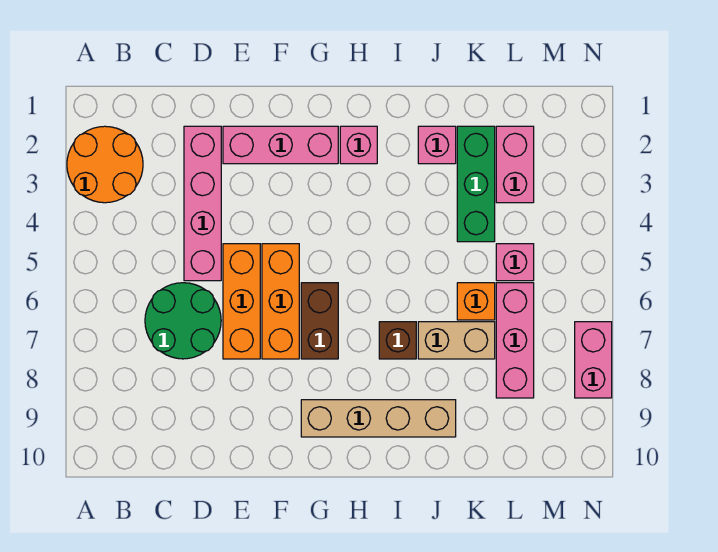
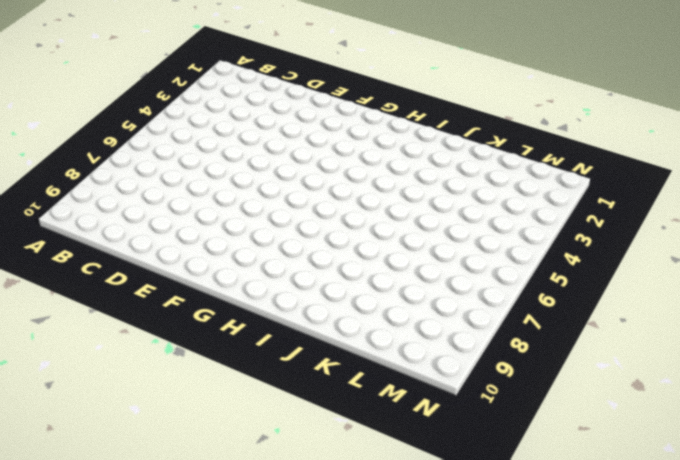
none -> orange 2x2 round brick [67,126,143,203]
none -> green 2x2 round brick [145,283,221,359]
none -> pink 1x4 brick [184,126,221,281]

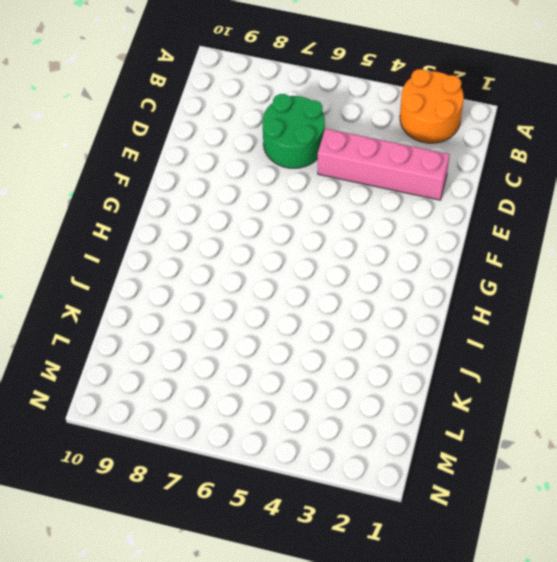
none -> pink 1x3 brick [223,126,338,164]
none -> orange 1x3 brick [223,244,260,359]
none -> orange 1x3 brick [262,244,299,359]

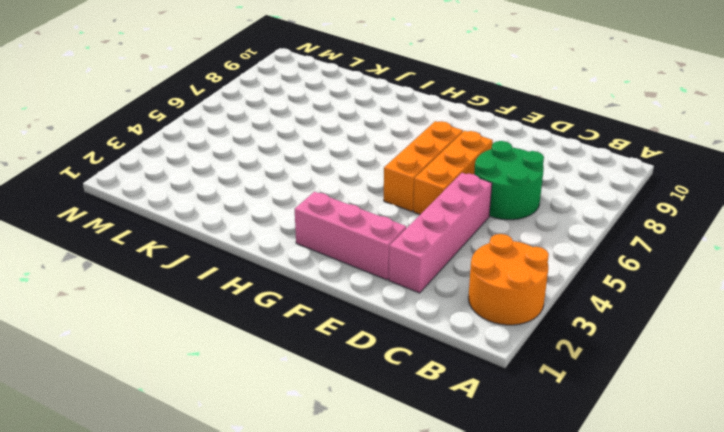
none -> brown 1x2 brick [301,283,338,359]
none -> tan 1x4 brick [301,400,456,437]
none -> pink 1x1 brick [340,126,377,164]

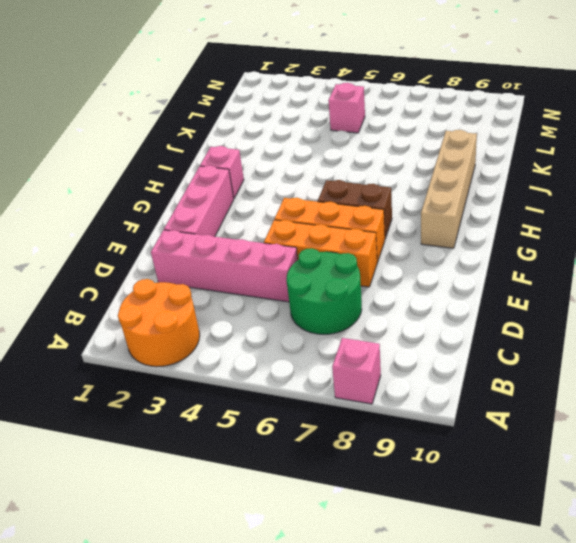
pink 1x1 brick [332,338,381,404] -> pink 1x1 brick moved to [418,126,456,164]
none -> brown 1x1 brick [379,322,416,359]
none -> tan 1x2 brick [418,322,495,359]
none -> green 1x3 brick [457,126,495,242]

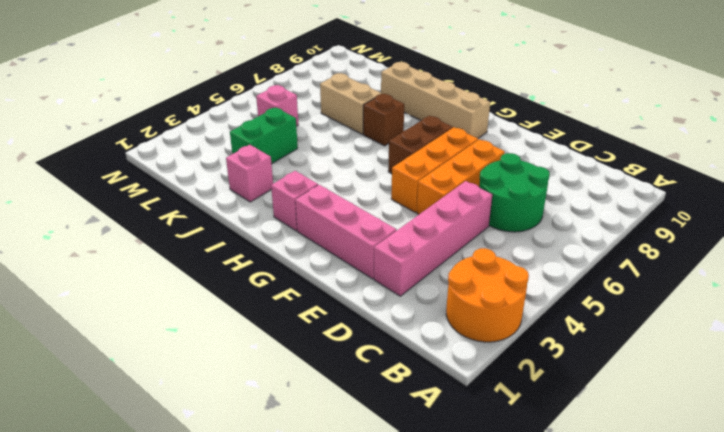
green 1x2 brick [230,107,298,164] -> green 1x3 brick [457,126,495,242]
none -> orange 1x1 brick [457,283,495,320]
none -> pink 1x2 brick [496,126,534,203]
none -> pink 1x3 brick [496,283,534,398]

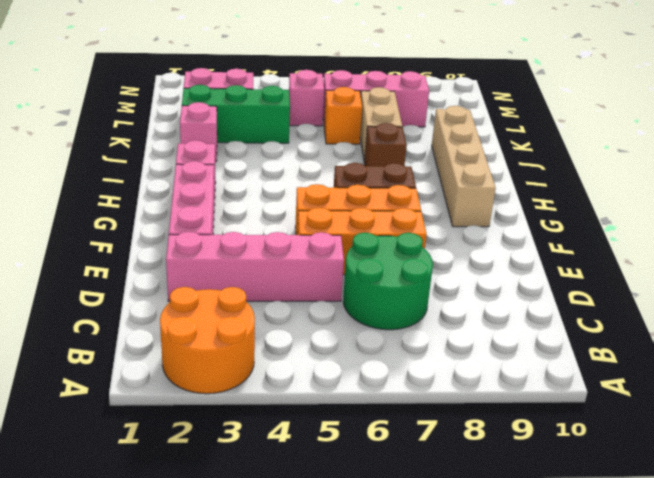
none -> pink 1x2 brick [575,322,612,398]

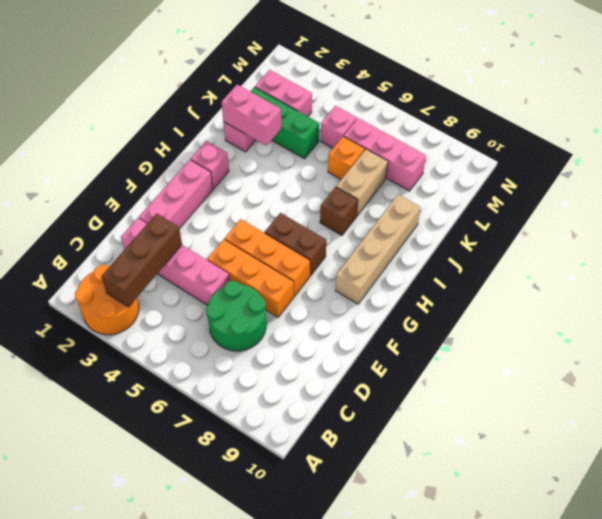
brown 1x3 brick [101,213,182,307] -> none
pink 1x2 brick [221,85,281,146] -> pink 1x2 brick moved to [575,322,612,398]

